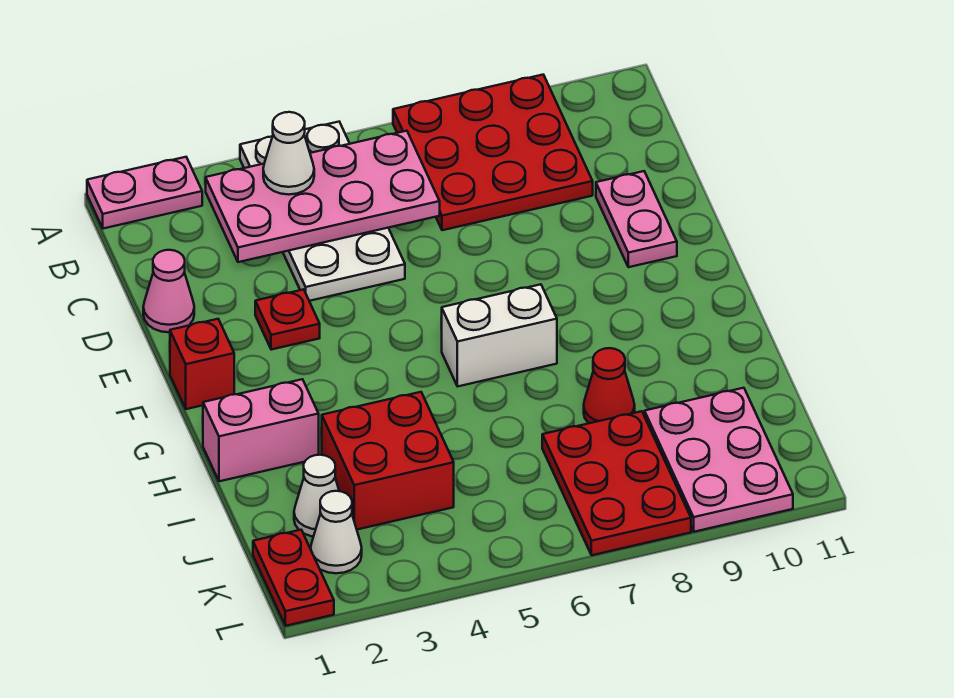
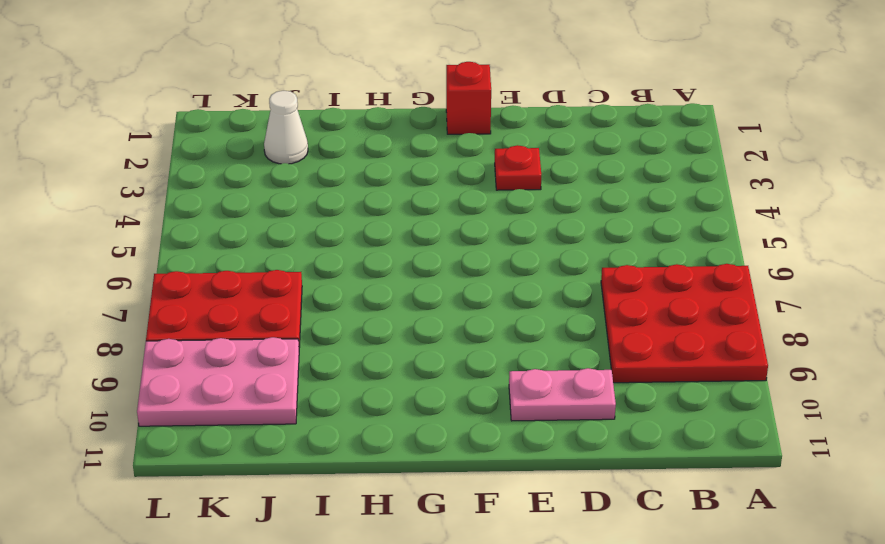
none -> pink 1x2 plate [87,157,202,229]
none -> white 2x4 plate [240,122,405,301]
none -> pink 1x1 cone [143,250,194,332]

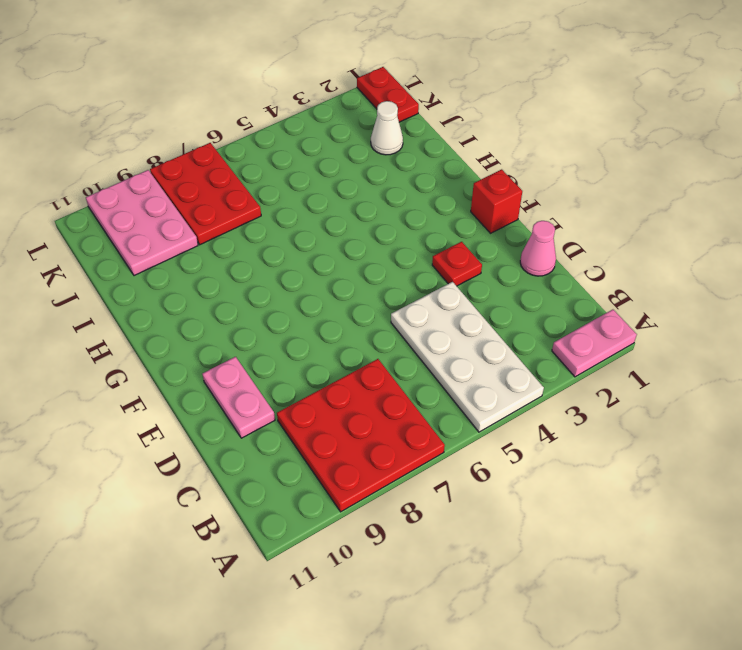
none -> white 1x2 brick [441,284,557,386]
none -> pink 1x2 brick [203,379,319,481]
none -> red 2x2 brick [321,392,454,529]

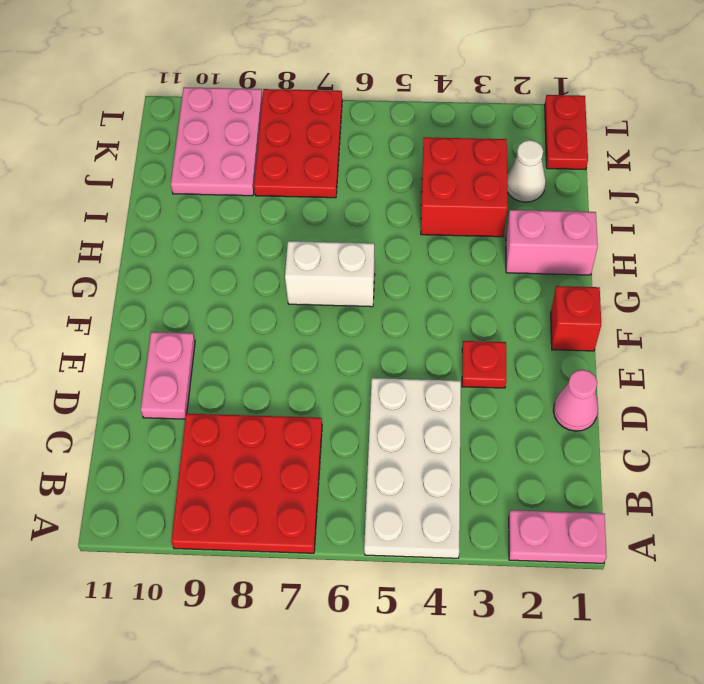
none -> red 1x1 cone [584,348,635,423]
none -> white 1x1 cone [311,491,362,573]
none -> pink 2x4 plate [206,131,440,262]

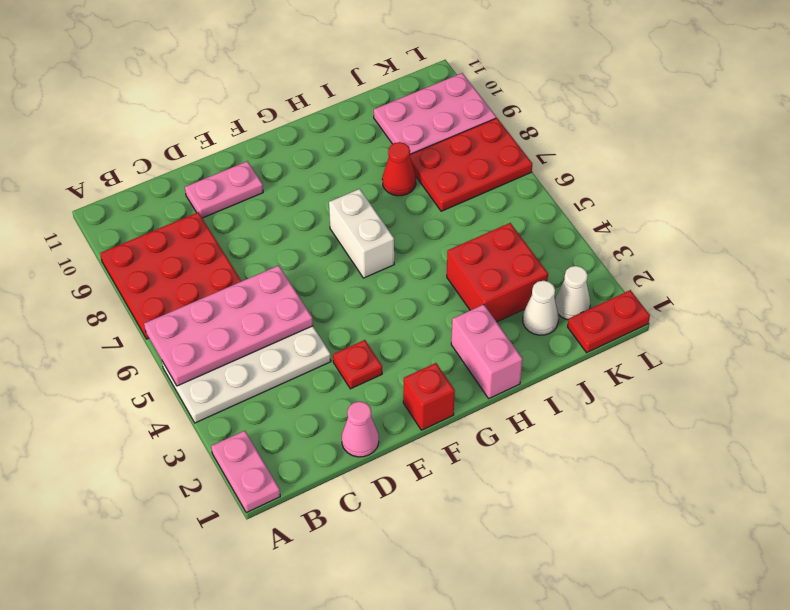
pink 2x4 plate [144,266,313,386] -> pink 2x4 plate turned to [206,131,440,262]
none -> white 1x1 cone [263,112,314,195]

